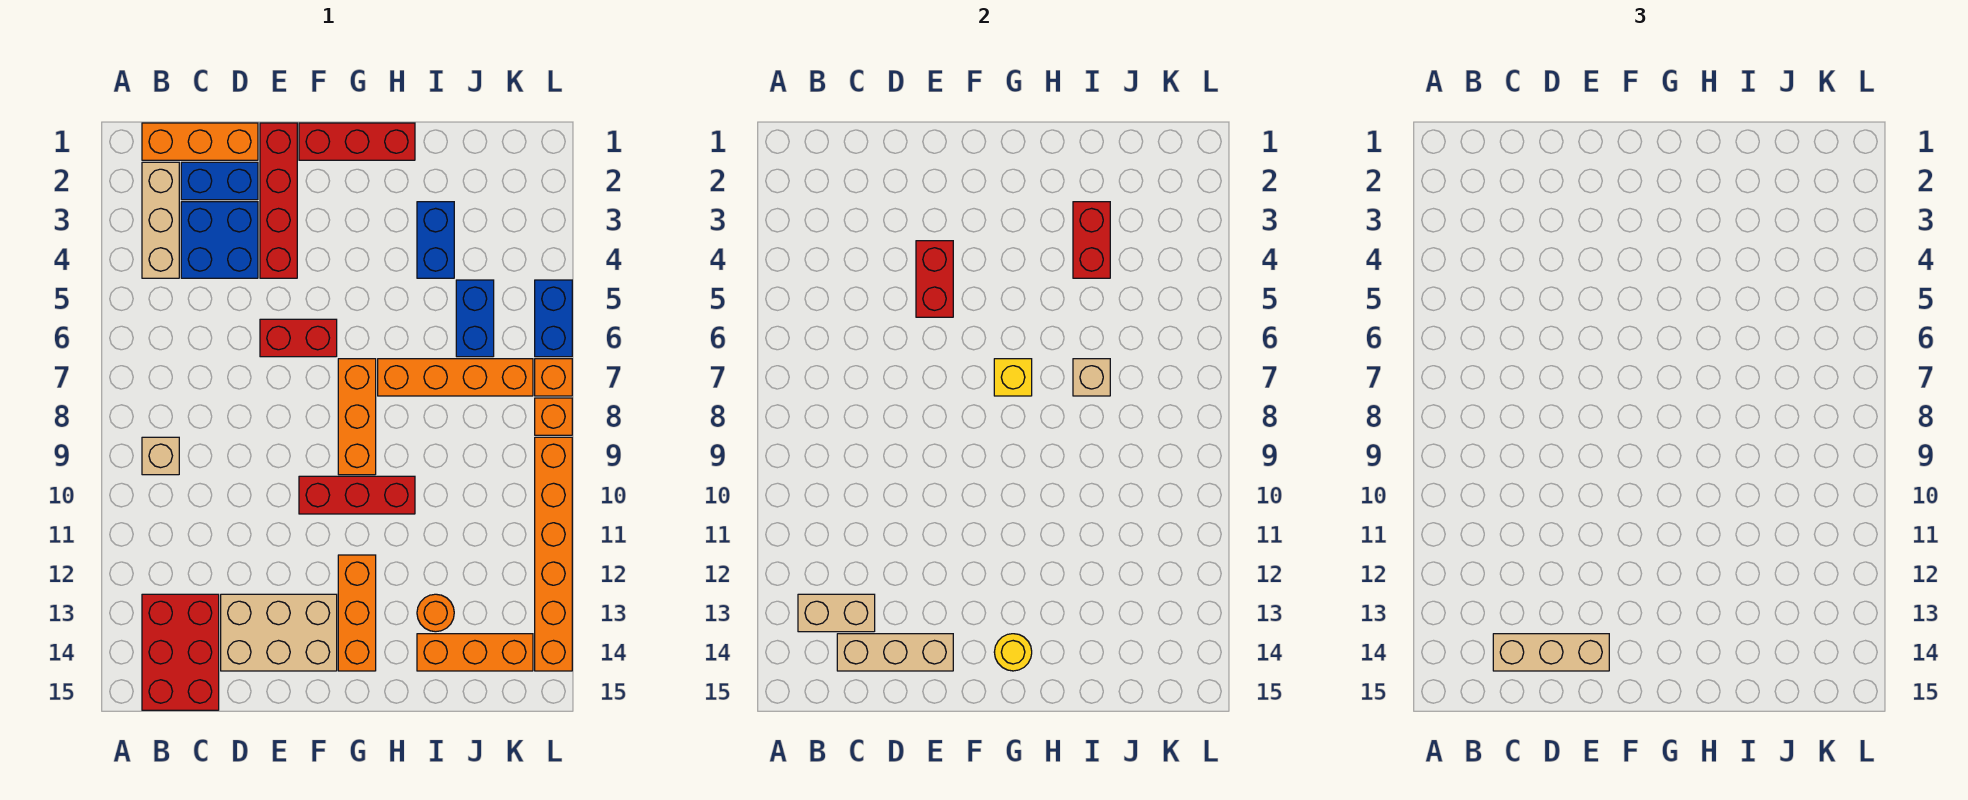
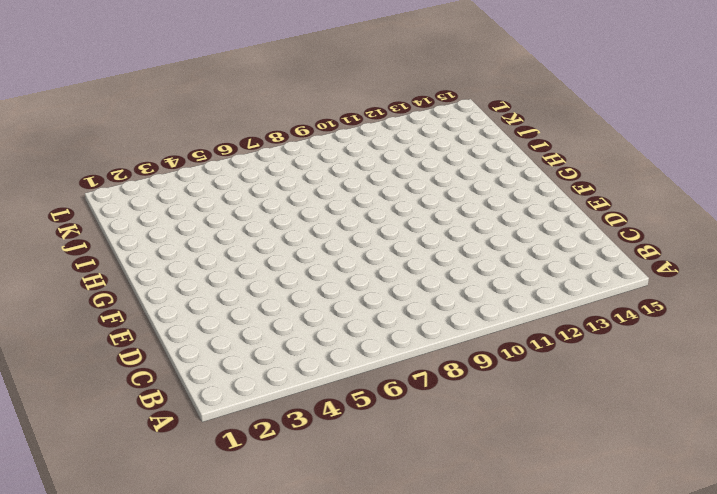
none -> orange 1x3 brick [142,123,258,160]
none -> tan 1x3 brick [142,162,179,278]
none -> tan 1x1 brick [142,437,179,475]
none -> red 2x3 brick [142,594,219,710]

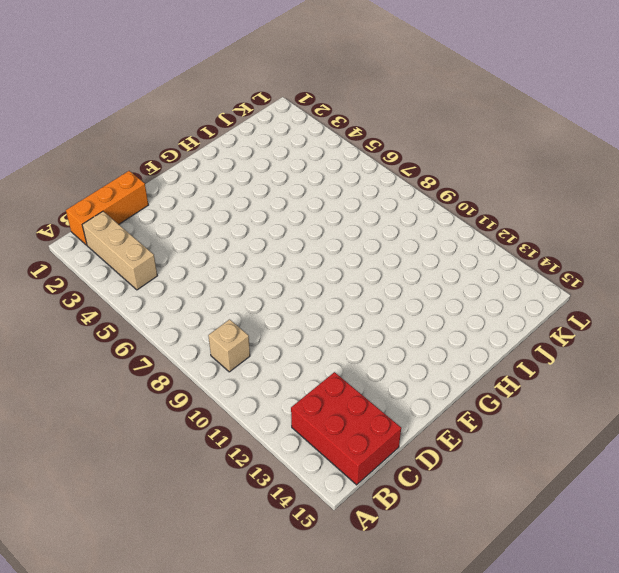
none -> blue 1x2 brick [181,162,258,200]
none -> blue 2x2 brick [181,202,258,278]
none -> tan 2x3 brick [221,594,337,671]
none -> red 1x4 brick [260,123,297,278]

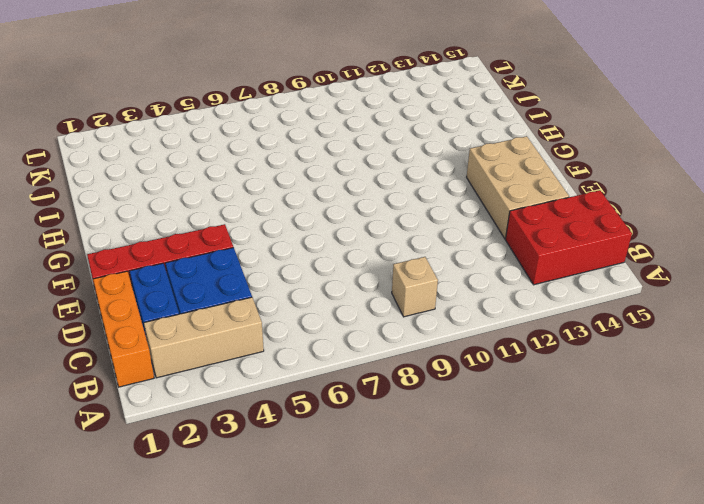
none -> red 1x2 brick [260,319,337,357]
none -> red 1x3 brick [299,123,415,160]
none -> red 1x3 brick [299,476,415,514]
none -> orange 1x3 brick [338,359,376,475]

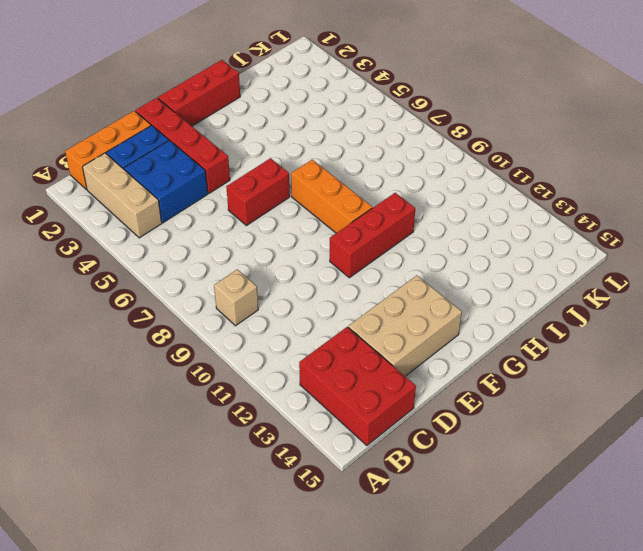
none -> orange 1x3 brick [338,555,376,671]
none -> orange 1x4 brick [378,359,533,396]
none -> blue 1x2 brick [417,202,454,278]
none -> orange 1x1 round brick [417,594,454,632]

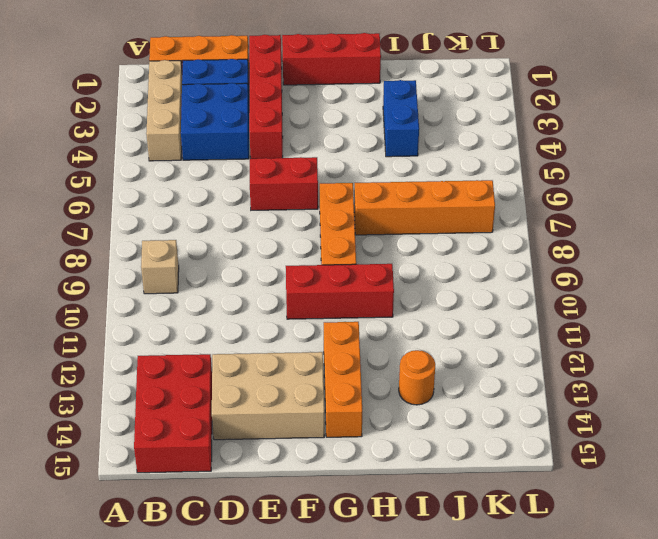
none -> orange 1x3 brick [417,634,533,671]
none -> blue 1x2 brick [456,280,494,357]
none -> blue 1x2 brick [535,280,572,357]
none -> orange 1x1 brick [535,359,572,396]

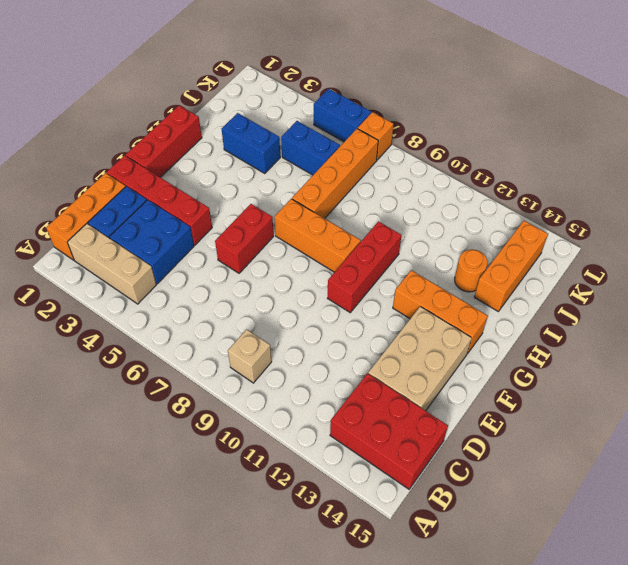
none -> orange 1x1 brick [535,398,572,435]
none -> orange 1x6 brick [535,437,572,671]
none -> tan 1x2 brick [798,594,875,632]
none -> tan 1x3 brick [837,634,953,671]

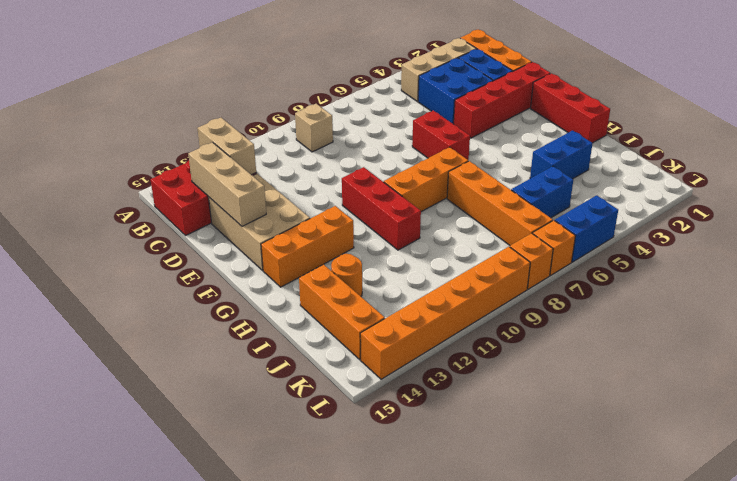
none -> red 1x2 brick [916,241,953,317]
none -> yellow 1x1 brick [994,359,1032,396]
none -> yellow 1x1 round brick [994,634,1032,671]
none -> red 1x2 brick [1073,202,1110,278]

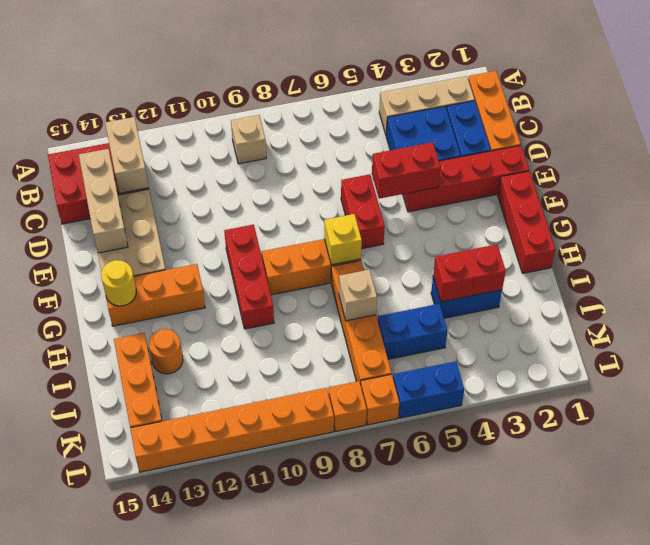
none -> tan 1x3 brick [1493,634,1609,671]

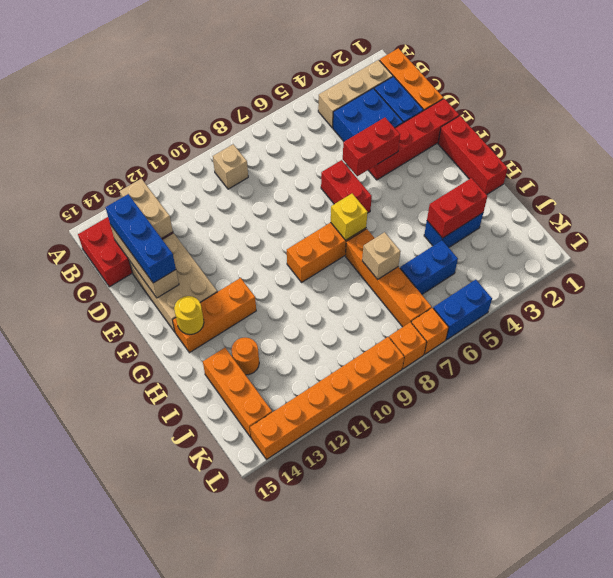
blue 1x3 brick [106,194,176,283] -> tan 1x3 brick [1493,634,1609,671]
none -> red 1x3 brick [299,476,415,514]

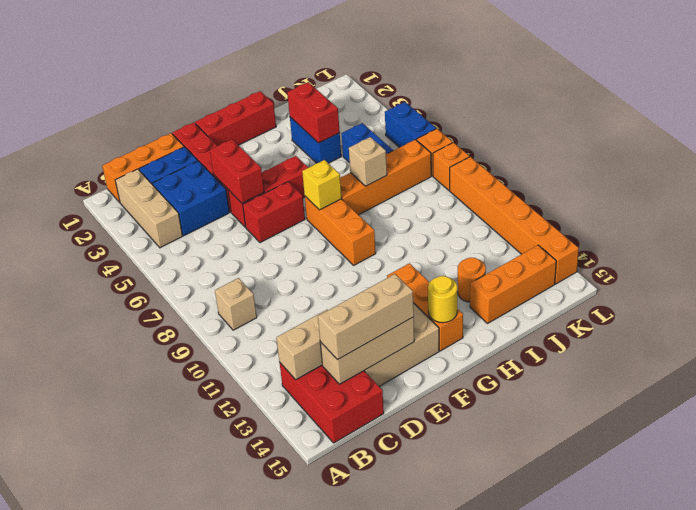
red 1x3 brick [228,156,308,227] -> red 1x3 brick moved to [299,476,415,514]

